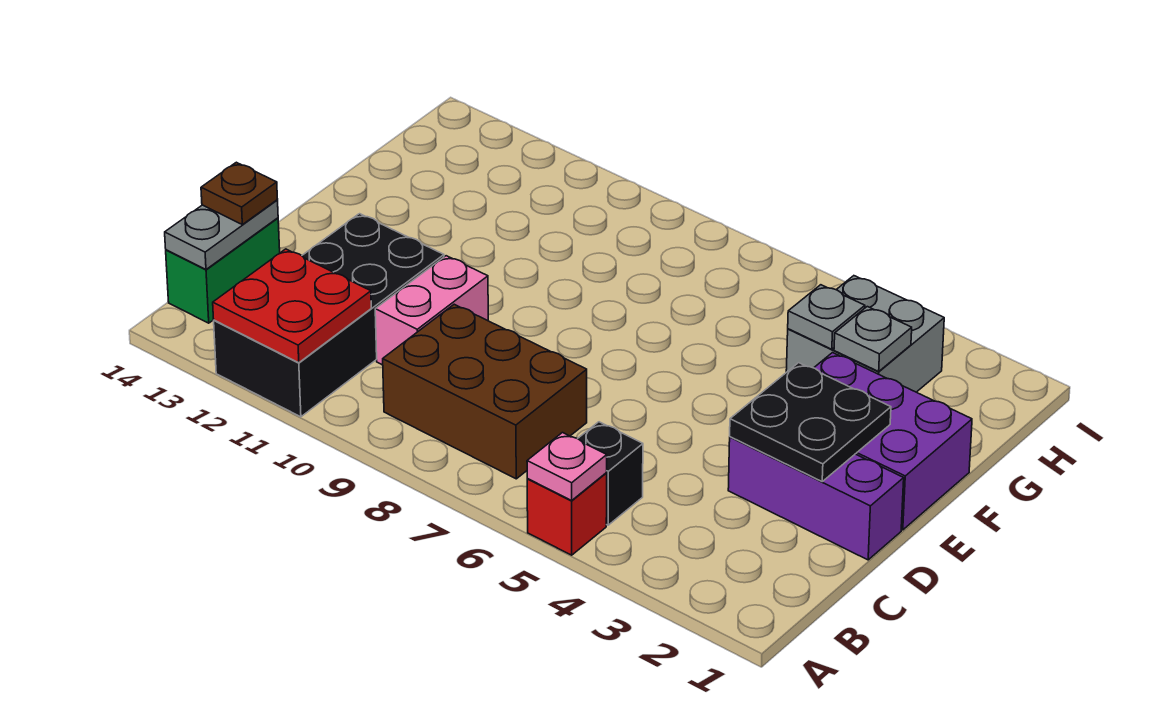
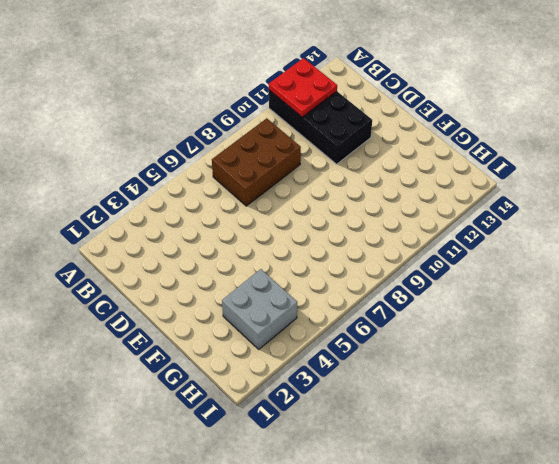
none -> red 1x1 brick [527,473,607,555]
none -> black 1x1 brick [578,422,643,525]
none -> green 1x2 brick [166,218,280,323]

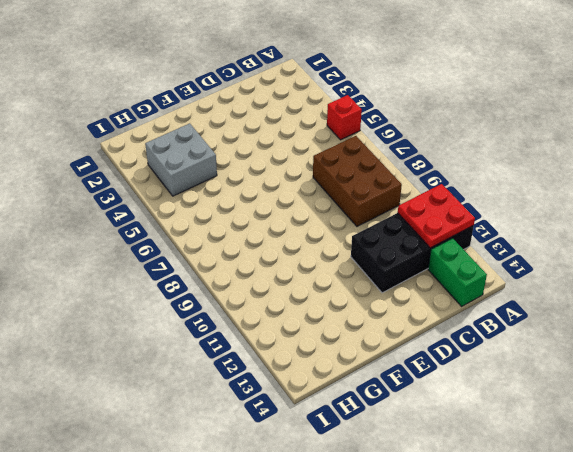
green 1x2 brick [428,238,487,306] -> green 1x2 brick turned to [166,218,280,323]
none -> black 1x1 brick [578,422,643,525]
none -> pink 1x2 brick [375,256,488,365]
none -> purple 1x3 brick [728,437,904,560]

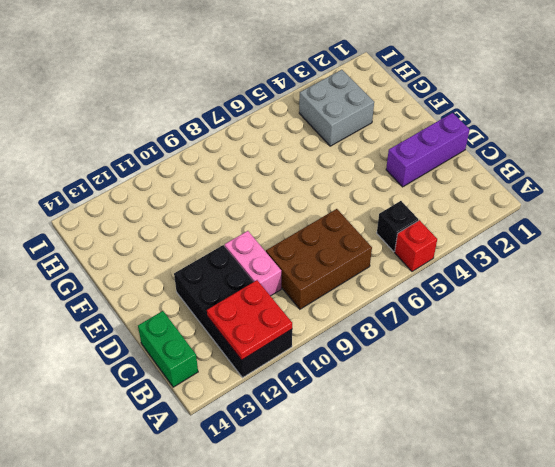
none -> purple 2x3 brick [814,353,972,530]
none -> pink 1x1 plate [527,433,607,501]
none -> grey 1x2 plate [165,200,278,269]

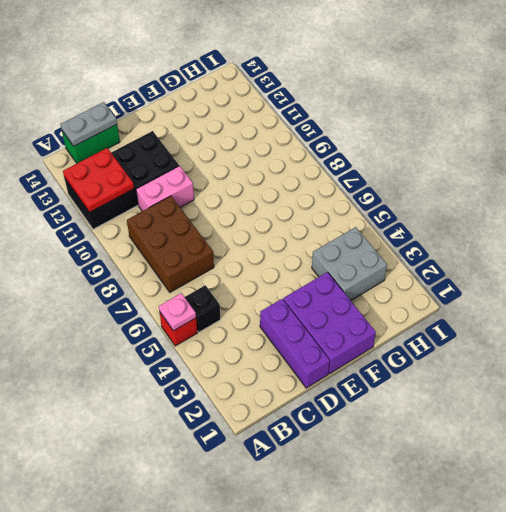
none -> black 2x2 plate [730,363,891,481]
none -> grey 1x1 plate [834,307,912,371]
none -> grey 1x1 plate [788,285,865,349]

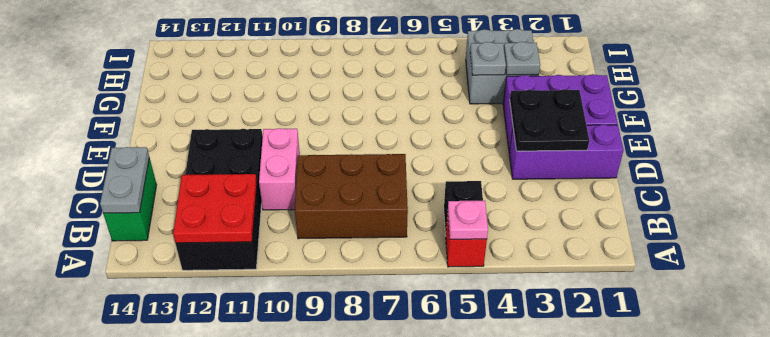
none -> brown 1x1 plate [201,162,277,225]

